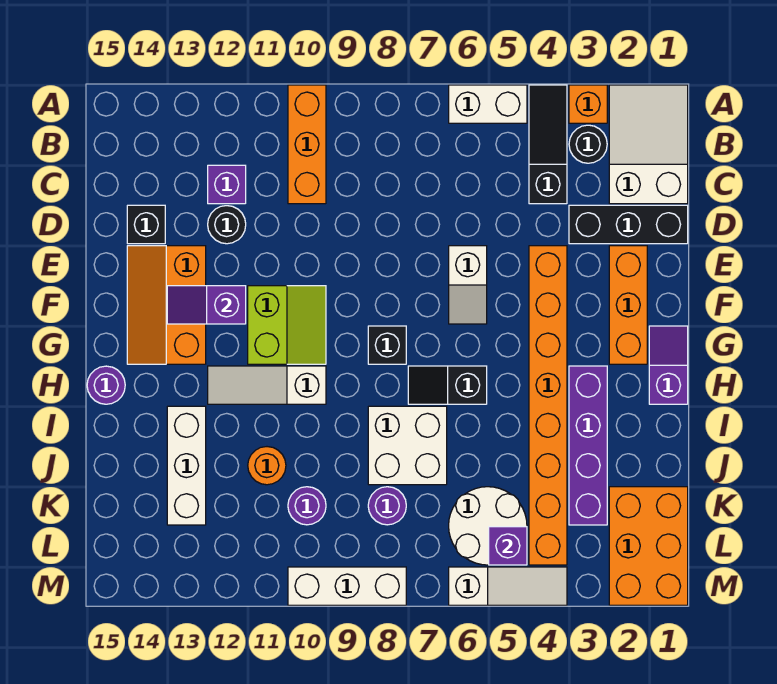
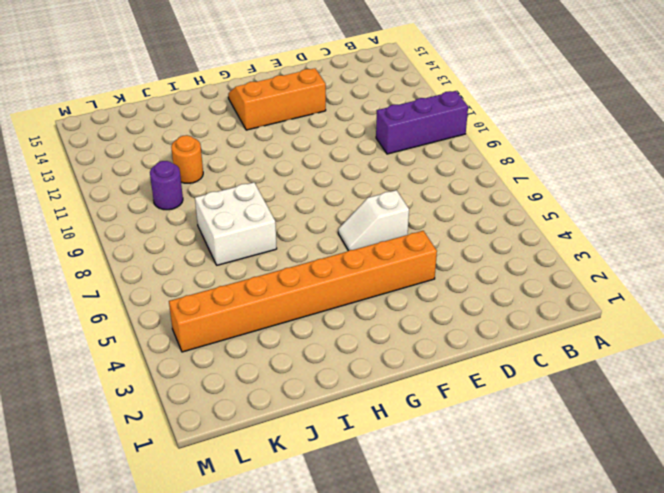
purple 1x3 brick [376,91,468,154] -> orange 1x3 brick [288,85,326,204]
none -> white 2x3 slope [609,85,688,204]
none -> orange 1x1 brick [569,85,607,123]
none -> black 1x3 slope [529,85,567,204]
none -> white 1x2 brick [449,85,527,123]

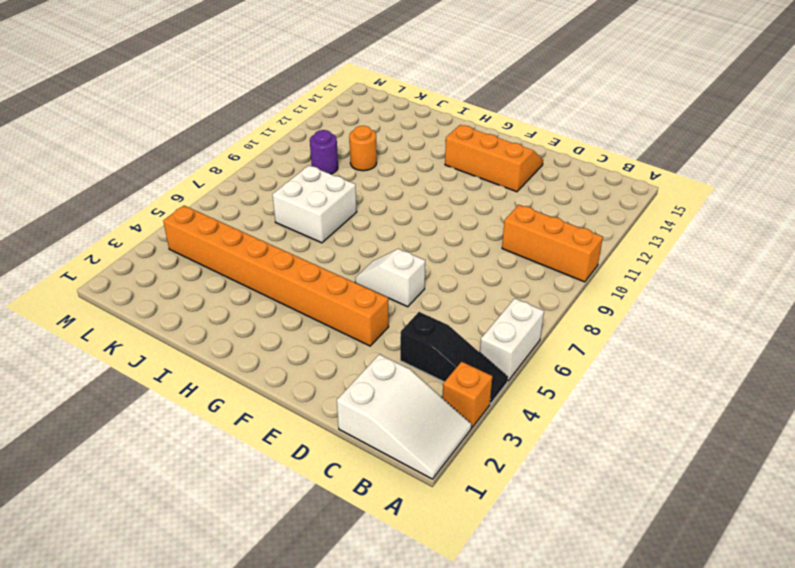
none -> black 1x1 round brick [569,125,607,163]
none -> purple 1x1 brick [208,165,246,204]
none -> black 1x3 brick [569,205,688,244]
none -> black 1x1 round brick [208,206,246,244]

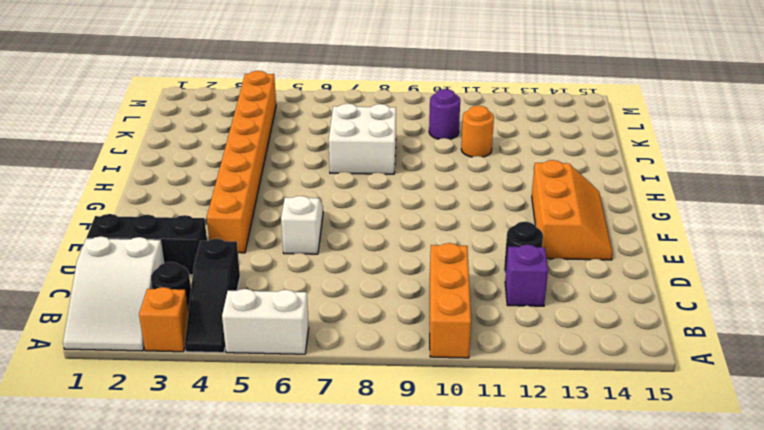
none -> black 1x1 brick [127,205,165,244]
none -> orange 1x3 brick [609,246,647,364]
none -> lime 2x2 slope [248,286,326,364]
none -> purple 1x2 slope [649,326,688,404]

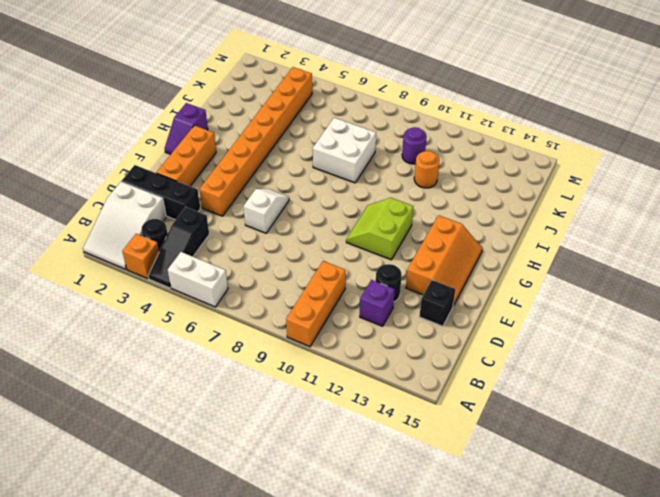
none -> black 1x1 brick [368,326,406,364]
none -> purple 1x4 brick [569,366,607,525]
none -> black 1x2 slope [408,366,487,404]
none -> white 1x3 slope [208,366,326,404]

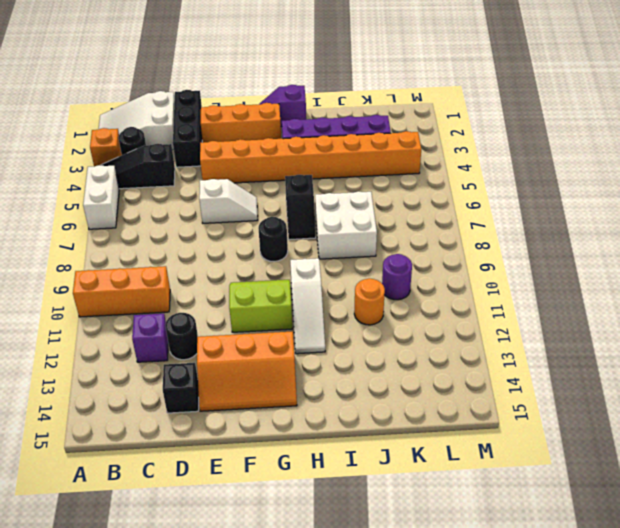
black 1x1 round brick [258,217,288,262] -> black 1x1 brick [368,326,406,364]
none -> purple 1x1 round brick [87,366,125,404]
none -> white 1x3 brick [167,406,206,525]
none -> orange 2x3 brick [609,487,688,605]
none -> white 2x2 round brick [449,487,527,565]

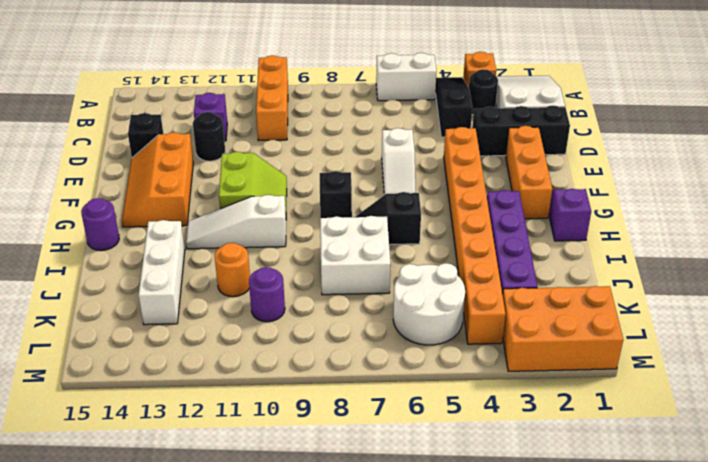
orange 2x3 brick [503,286,623,371] -> orange 2x3 brick turned to [609,487,688,605]
none -> purple 1x1 round brick [368,487,406,525]
none -> white 1x3 slope [449,567,567,605]
none -> white 1x3 brick [288,567,406,605]
none -> purple 1x2 slope [167,286,246,324]

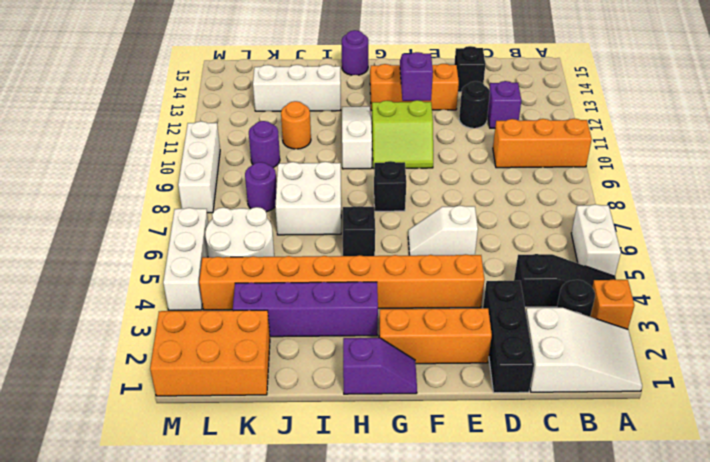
white 1x3 brick [163,208,209,310] -> white 1x3 slope [449,567,567,605]
none -> purple 1x1 brick [489,527,527,565]

